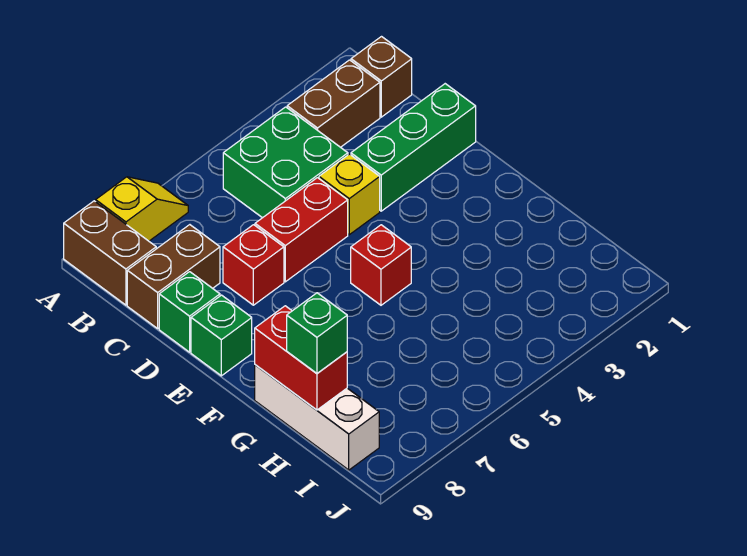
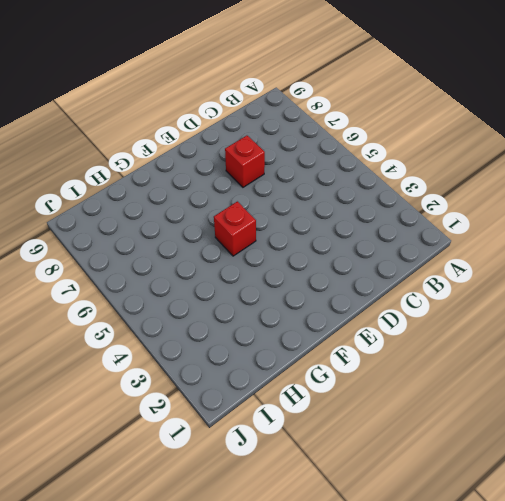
none -> yellow 1x2 slope [96,177,188,241]
none -> brown 1x2 brick [64,201,156,305]
none -> brown 1x1 brick [351,37,412,117]

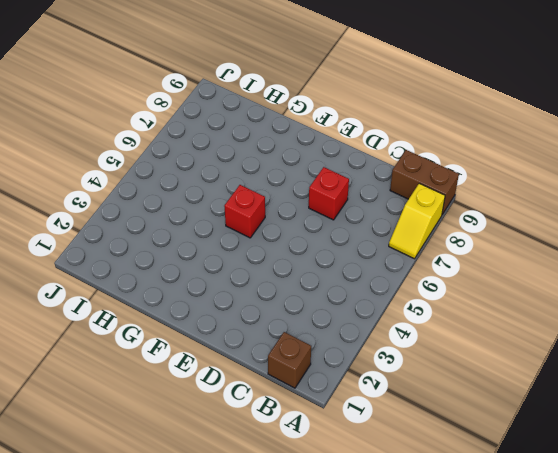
none -> brown 1x2 brick [287,60,380,147]
none -> green 2x2 brick [223,107,348,218]
none -> brown 1x2 brick [127,225,220,328]

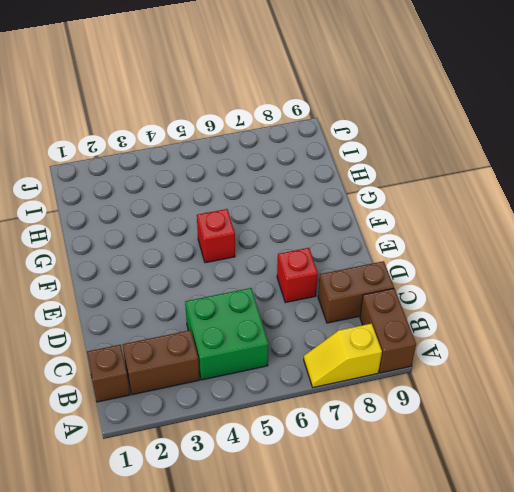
none -> green 1x3 brick [351,84,476,211]
none -> yellow 1x1 brick [319,154,380,235]
none -> red 1x2 brick [255,178,348,282]

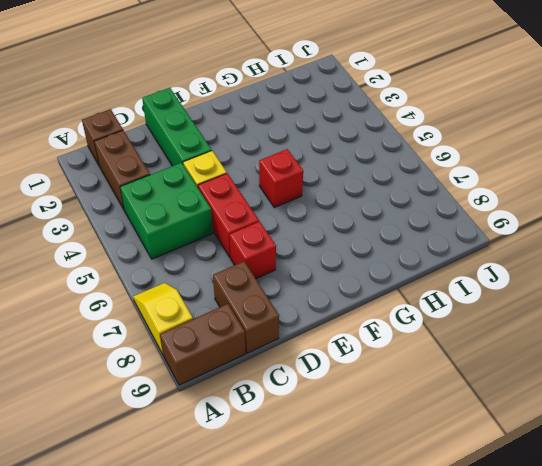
none -> green 1x1 brick [159,272,220,352]
none -> green 1x1 brick [191,295,252,376]
none -> white 1x3 brick [255,365,379,470]

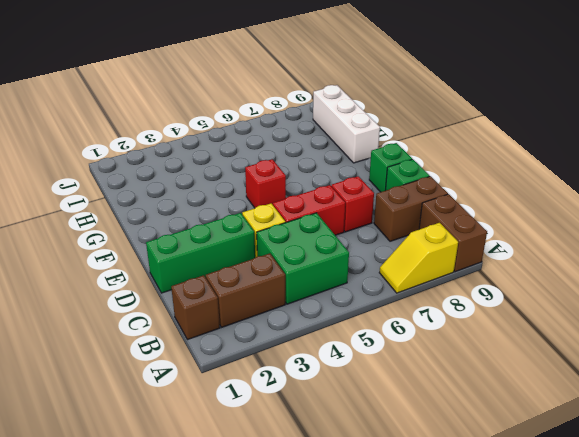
none -> red 1x2 brick [255,306,347,410]
none -> green 1x1 brick [287,293,347,373]

